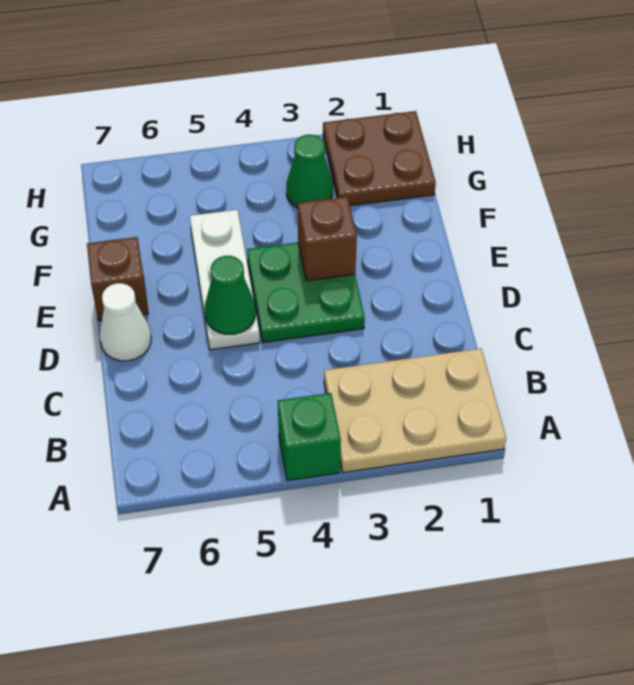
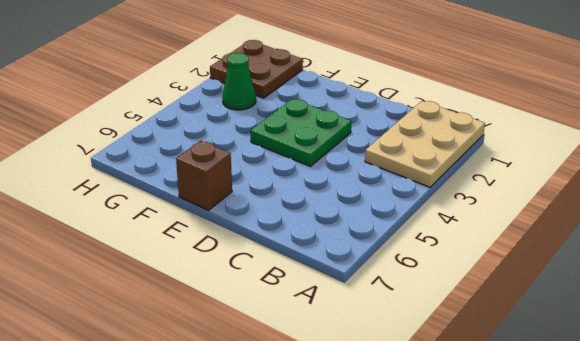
none -> green 1x1 brick [278,393,341,481]
none -> white 1x3 plate [190,210,260,350]

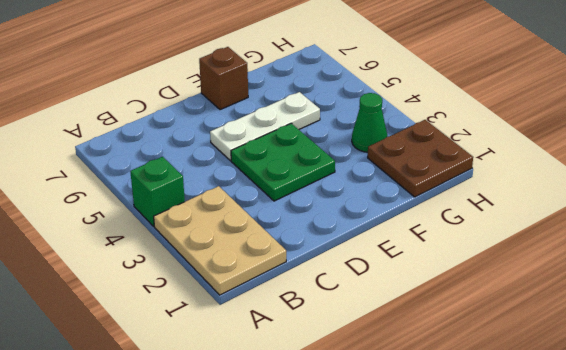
none -> white 1x1 cone [100,283,151,361]
none -> green 1x1 cone [205,256,256,334]

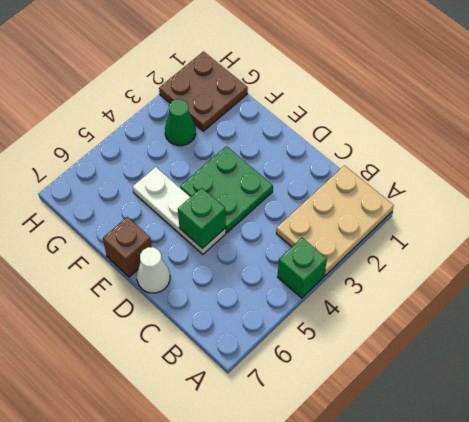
green 1x1 brick [178,188,226,249] -> green 1x1 cone [205,256,256,334]
none -> brown 1x1 brick [298,197,357,281]

